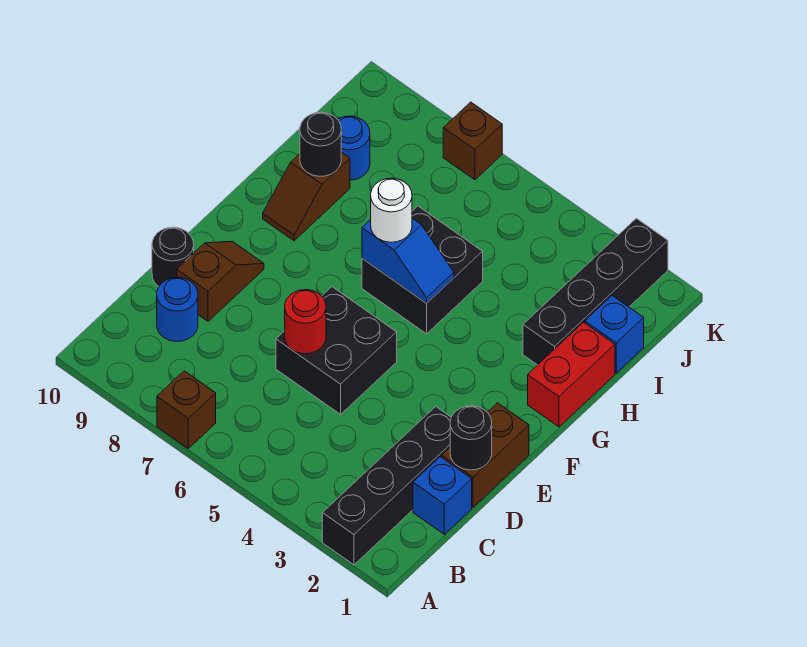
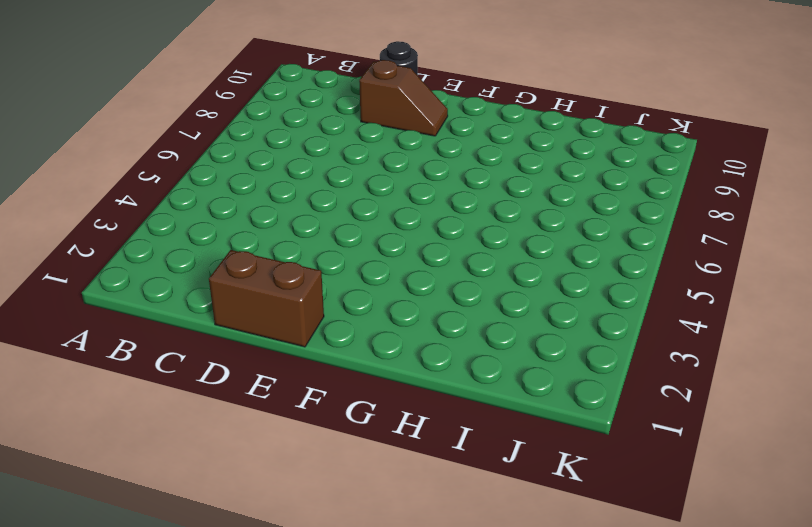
none -> black 1x4 brick [322,407,451,565]
none -> brown 1x1 brick [157,371,216,448]
none -> blue 1x1 brick [413,457,472,534]

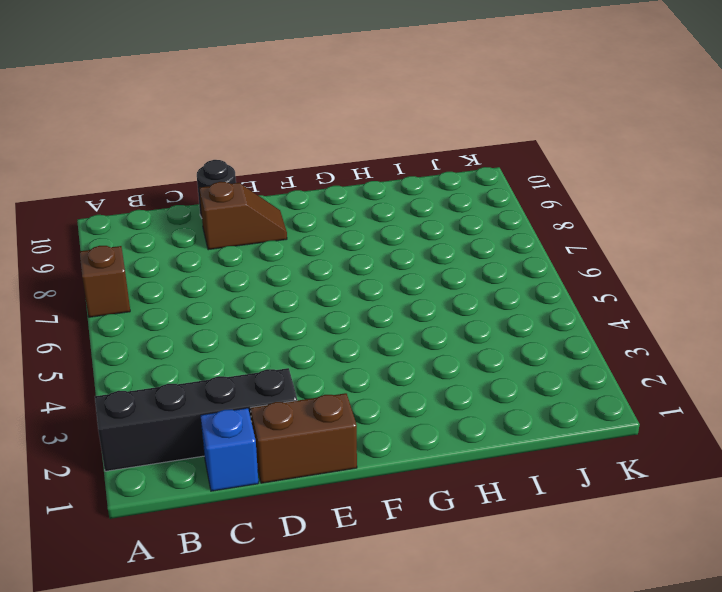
none -> blue 1x1 round brick [157,277,198,342]
none -> black 2x2 brick [276,287,397,414]
none -> red 1x2 brick [528,322,615,427]

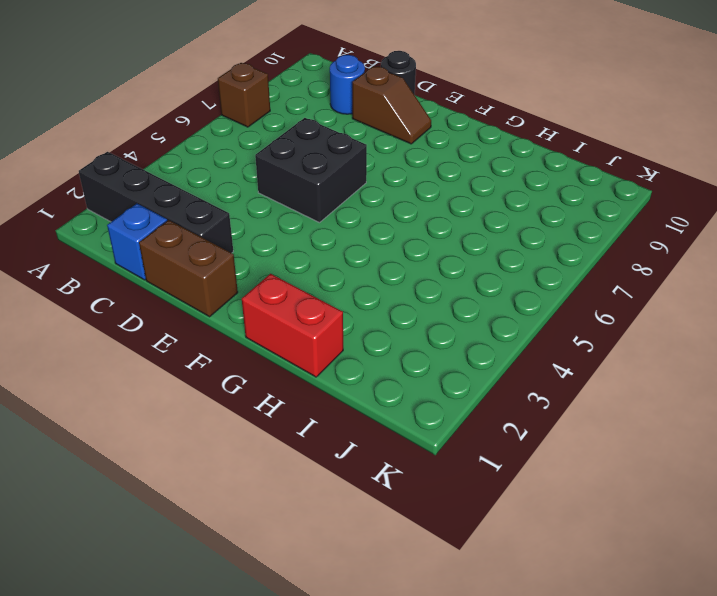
none -> black 2x2 brick [362,206,483,334]
none -> brown 1x2 slope [263,152,350,241]
none -> black 1x4 brick [523,218,668,365]

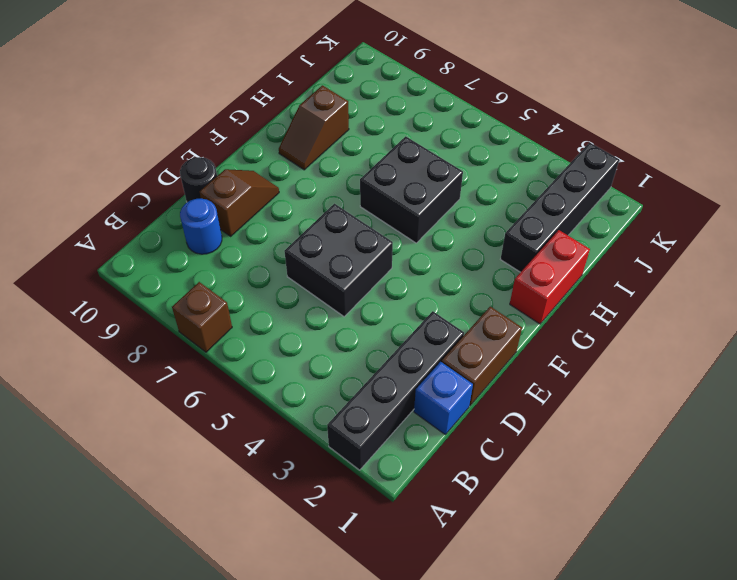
none -> blue 1x1 brick [585,295,644,373]
none -> blue 1x1 round brick [337,116,370,180]
none -> brown 1x1 brick [443,102,502,180]

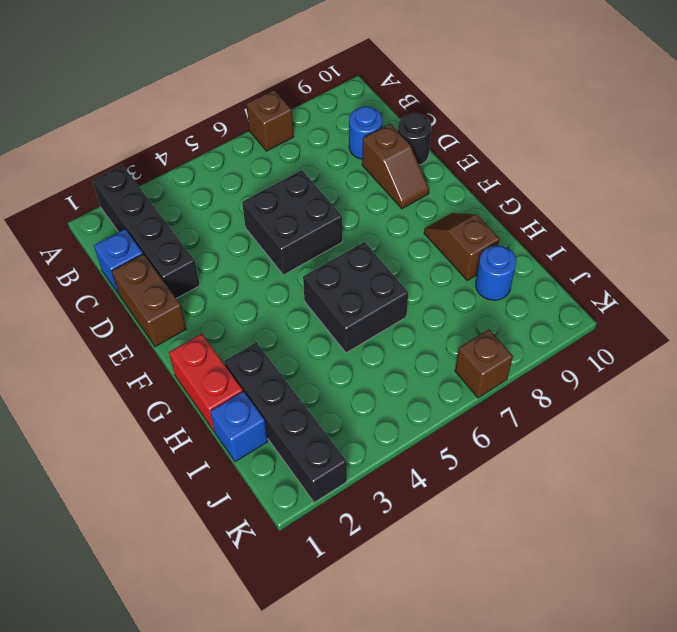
none -> black 1x1 round brick [450,406,492,470]
none -> red 1x1 round brick [285,290,326,354]
none -> blue 1x2 slope [362,218,454,303]

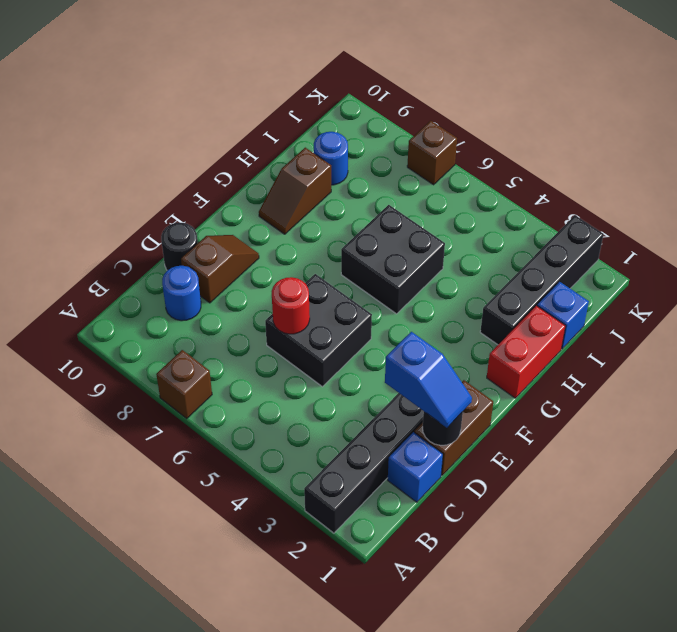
blue 1x2 slope [385,332,472,428] -> blue 1x2 slope moved to [362,218,454,303]
none -> black 1x1 round brick [300,112,341,176]
none -> white 1x1 round brick [371,178,412,242]

